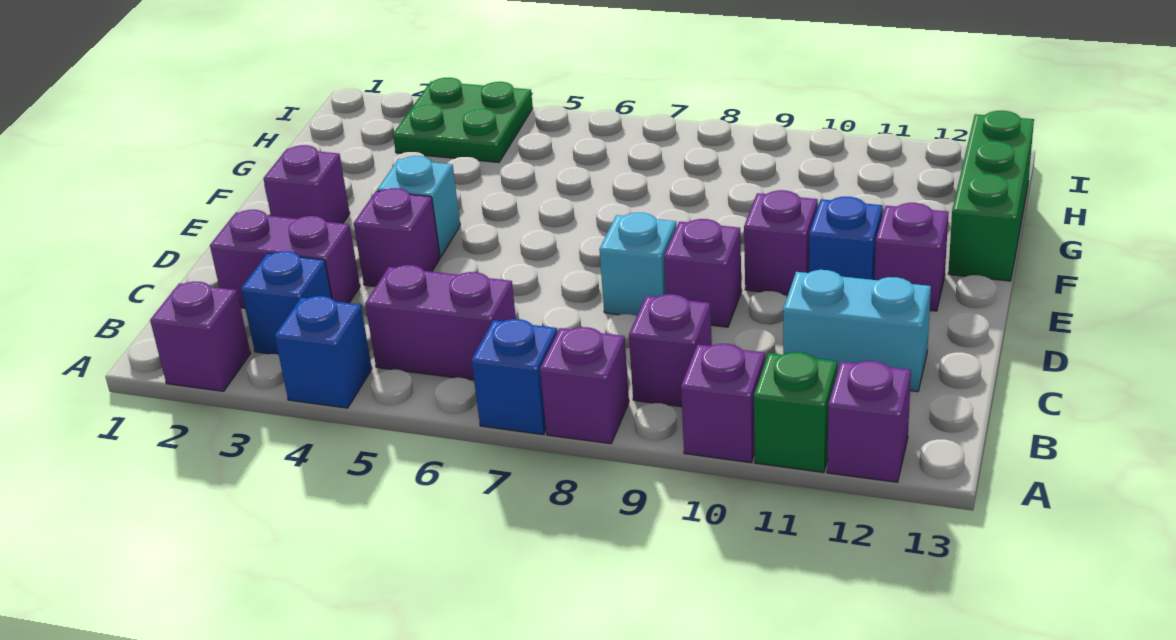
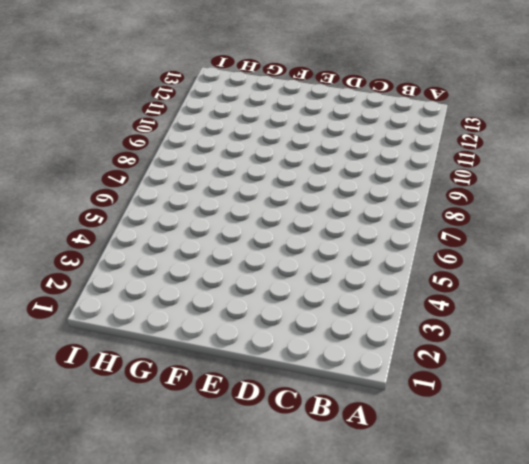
none -> purple 1x1 brick [150,281,251,391]
none -> blue 1x1 brick [275,296,372,408]
none -> blue 1x1 brick [472,319,557,434]

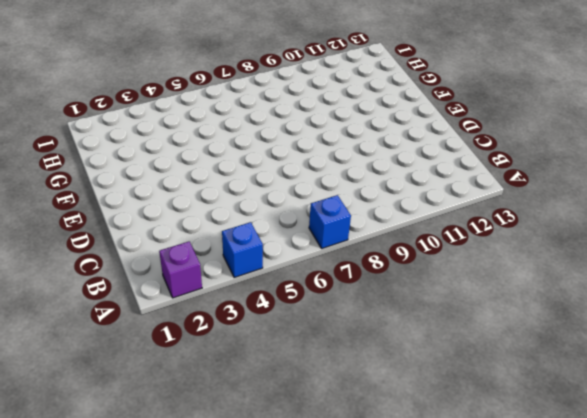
none -> purple 1x1 brick [540,327,629,444]
none -> purple 1x1 brick [681,344,765,463]
none -> green 1x1 brick [754,352,837,472]

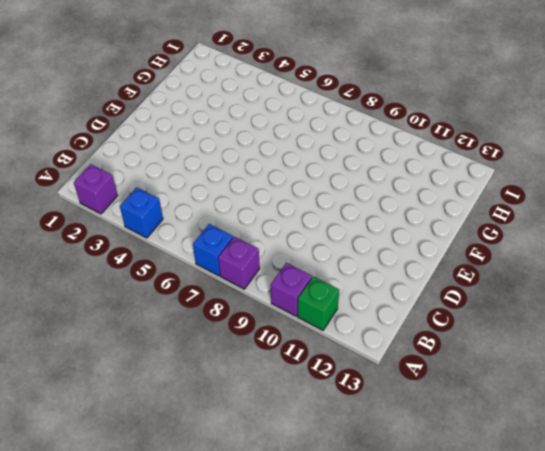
none -> purple 1x1 brick [827,361,911,482]
none -> blue 1x1 brick [241,251,331,355]
none -> purple 1x2 brick [365,265,516,380]

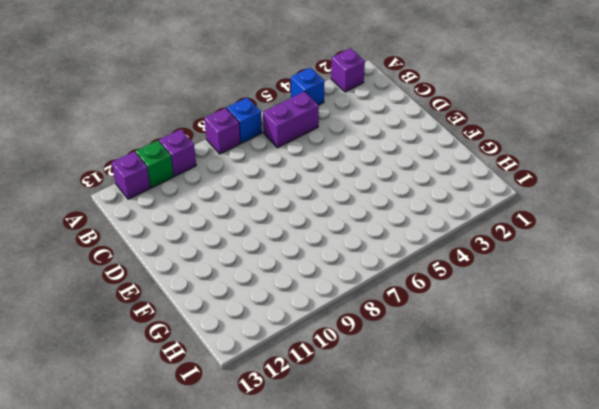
none -> blue 1x1 brick [241,251,331,355]
none -> purple 1x1 brick [629,294,712,407]
none -> purple 1x2 brick [210,210,360,309]

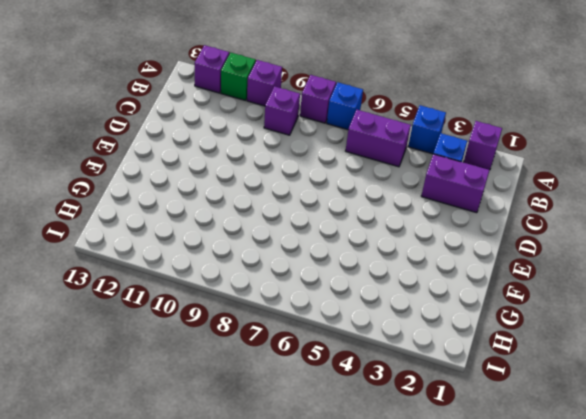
none -> cyan 1x2 brick [783,270,931,392]
none -> purple 1x1 brick [354,188,440,287]
none -> cyan 1x1 brick [599,213,676,316]

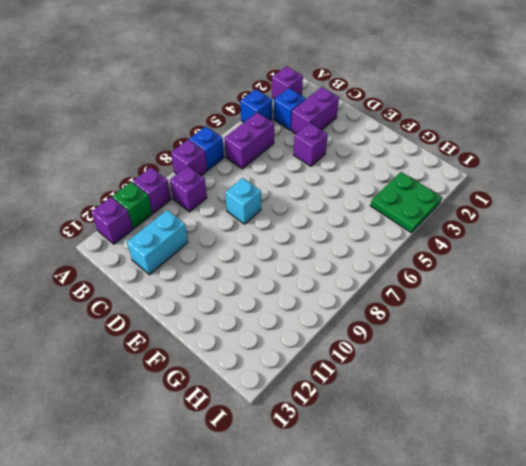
none -> purple 1x1 brick [664,219,742,327]
none -> purple 1x1 brick [263,145,350,224]
none -> cyan 1x1 brick [377,156,460,257]

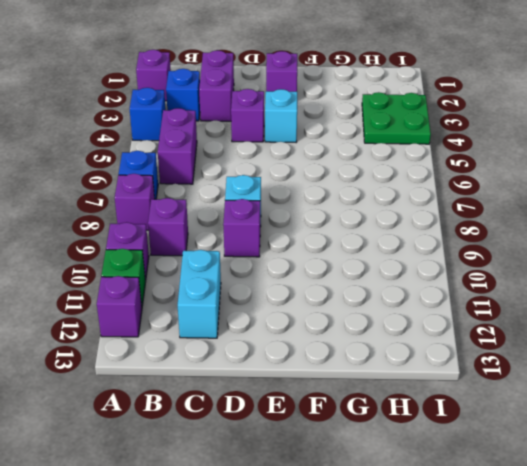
none -> purple 1x1 brick [744,190,818,295]
none -> blue 1x1 brick [809,197,882,280]
none -> purple 1x1 brick [875,203,949,311]

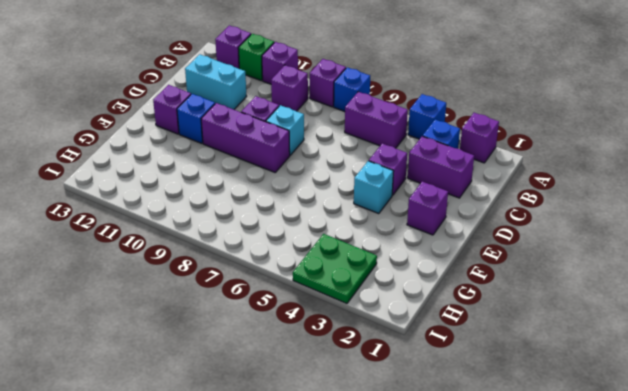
purple 1x3 brick [201,103,290,172] -> purple 1x1 brick [744,190,818,295]
none -> green 1x3 brick [948,111,1034,281]

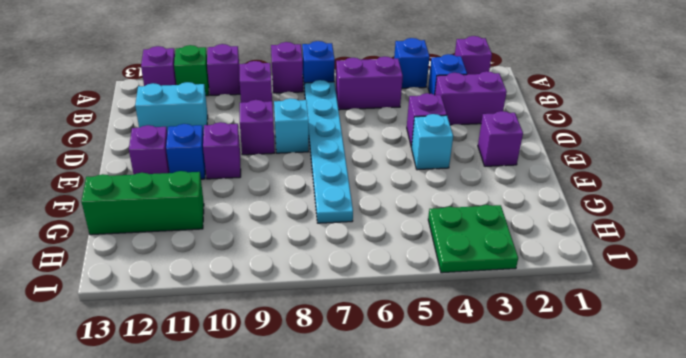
cyan 1x6 plate [304,80,353,223] -> none
green 1x3 brick [81,171,204,235] -> green 1x3 brick turned to [948,111,1034,281]

